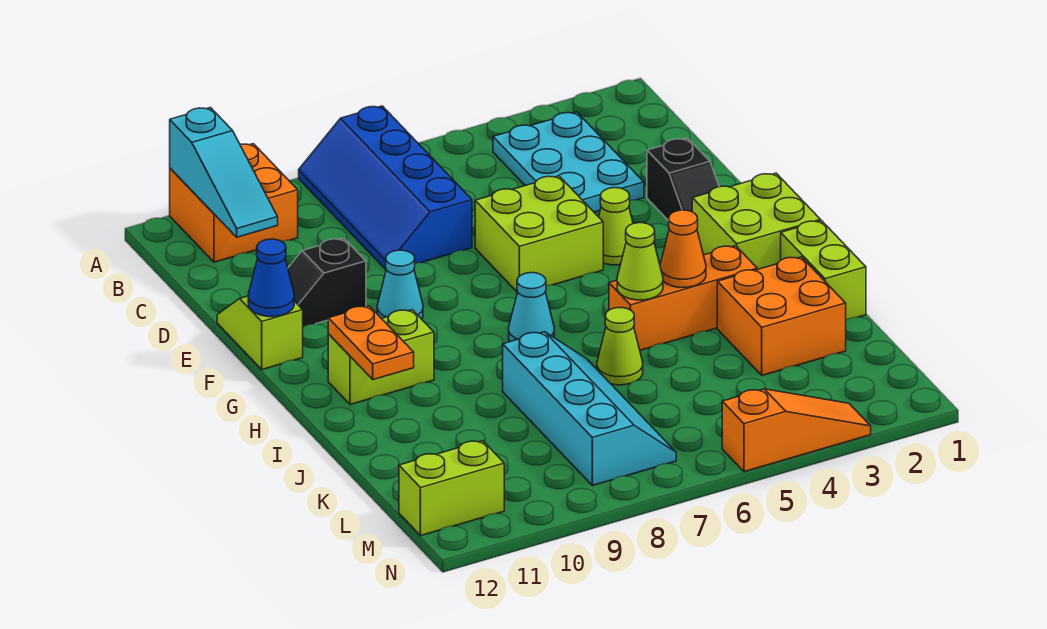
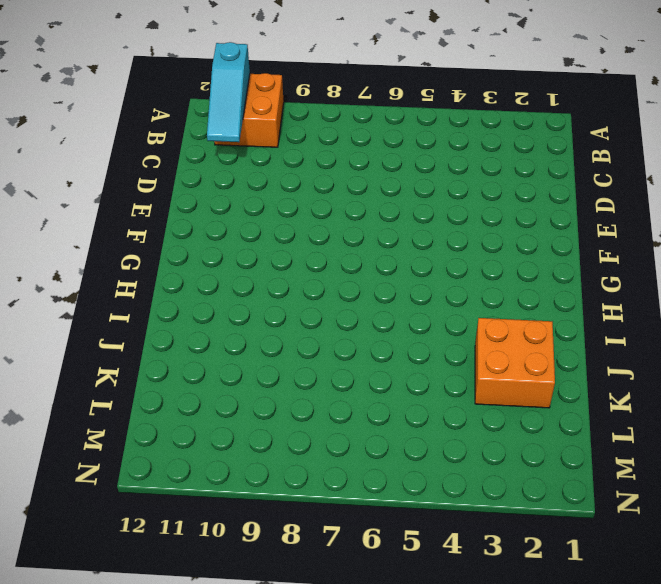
none -> blue 2x4 slope [299,106,472,269]
none -> cyan 2x3 plate [493,112,644,212]
none -> black 1x2 slope [647,138,719,221]

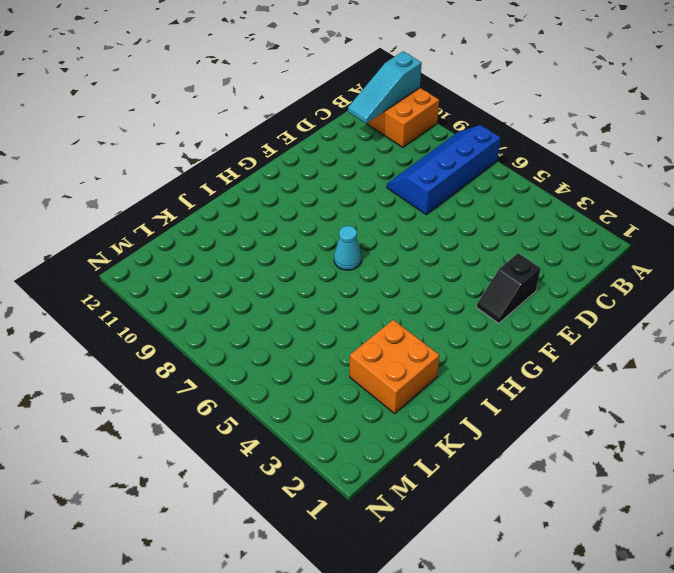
none -> cyan 2x3 plate [493,112,644,212]
none -> lime 2x2 brick [475,176,603,292]
none -> black 1x2 slope [288,239,366,327]

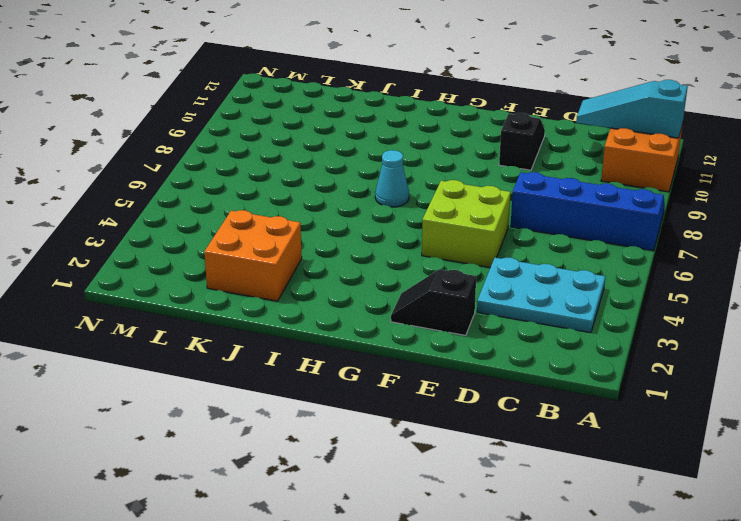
none -> lime 1x2 slope [217,296,303,370]
none -> lime 1x1 cone [599,188,633,265]
none -> cyan 1x1 cone [377,250,423,319]

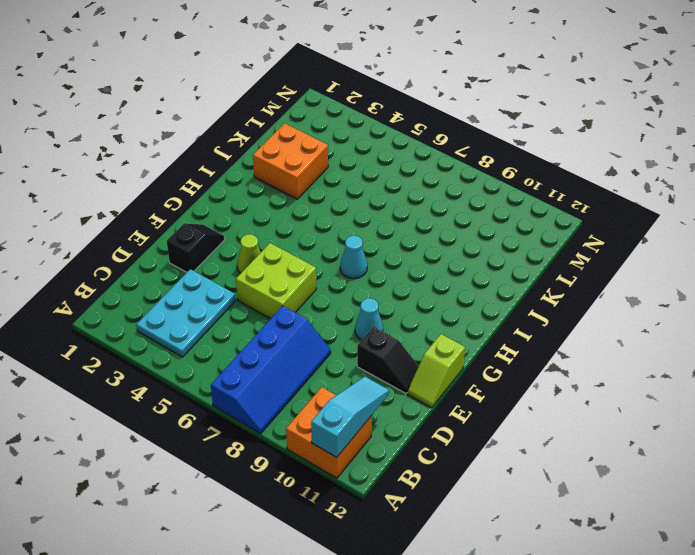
none -> lime 2x2 brick [692,173,821,269]
none -> lime 1x2 brick [328,310,434,405]
none -> lime 1x2 brick [781,221,866,320]

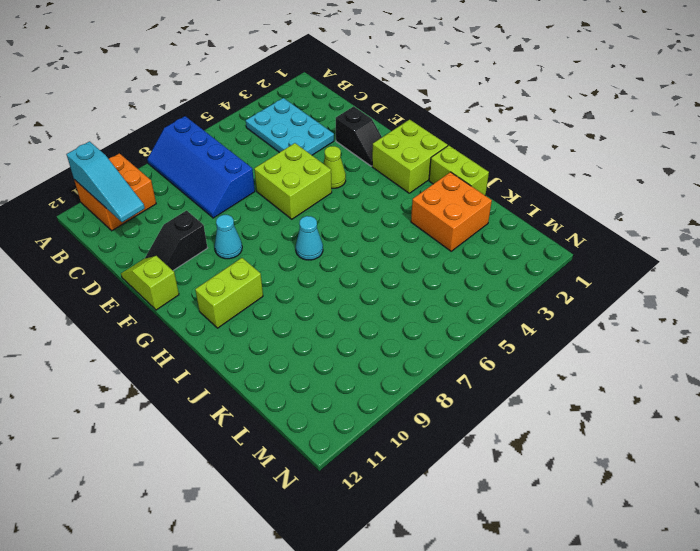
none -> orange 1x3 brick [609,246,757,350]
none -> lime 1x1 cone [597,308,643,385]
none -> cyan 2x4 slope [503,332,676,486]

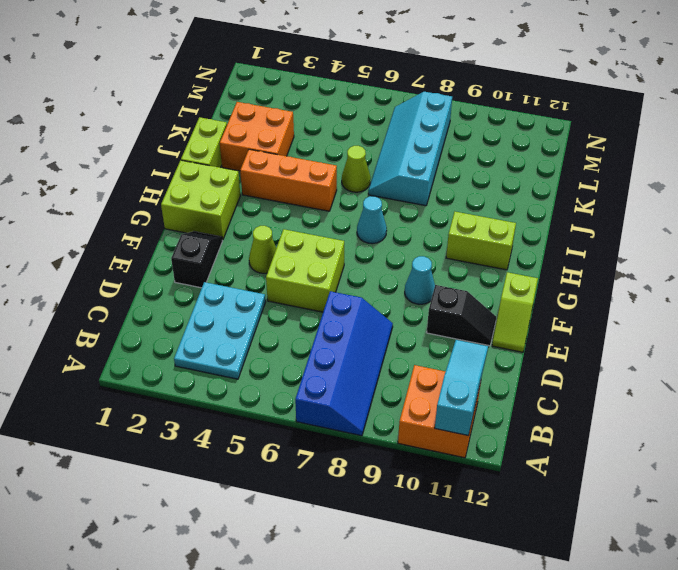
none -> lime 1x2 brick [399,441,504,536]
none -> orange 1x3 slope [722,389,871,472]
none -> blue 1x1 cone [248,239,294,317]

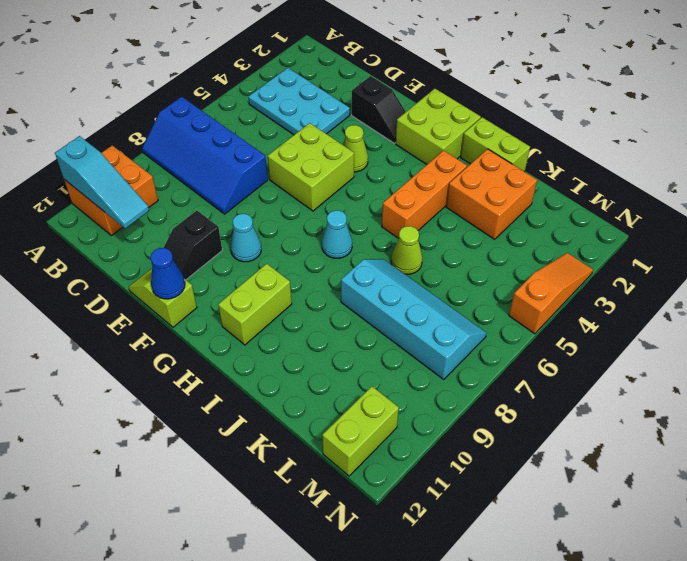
none -> orange 1x2 plate [328,306,414,380]
none -> orange 1x1 cone [660,210,706,288]
none -> lime 1x1 cone [617,223,663,300]

